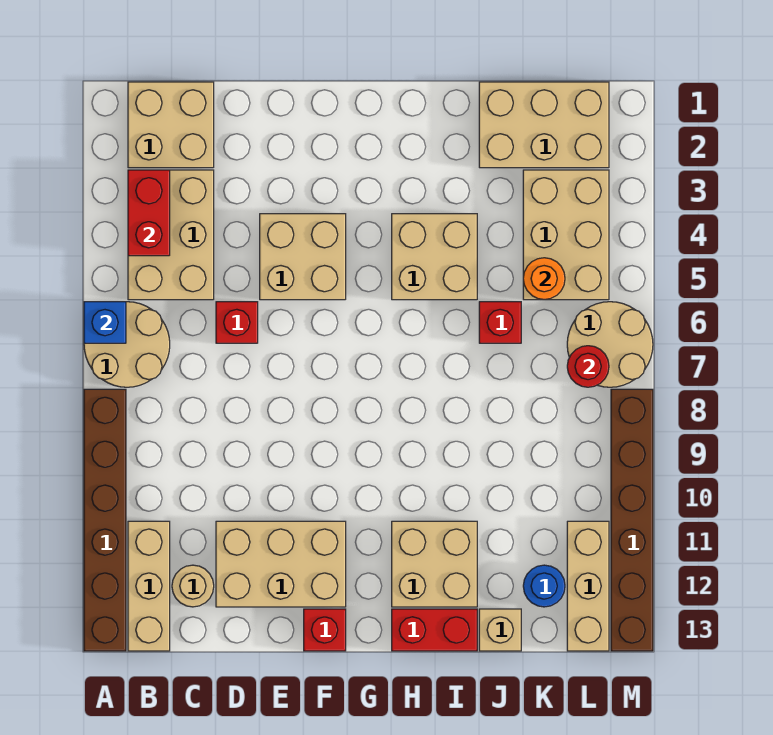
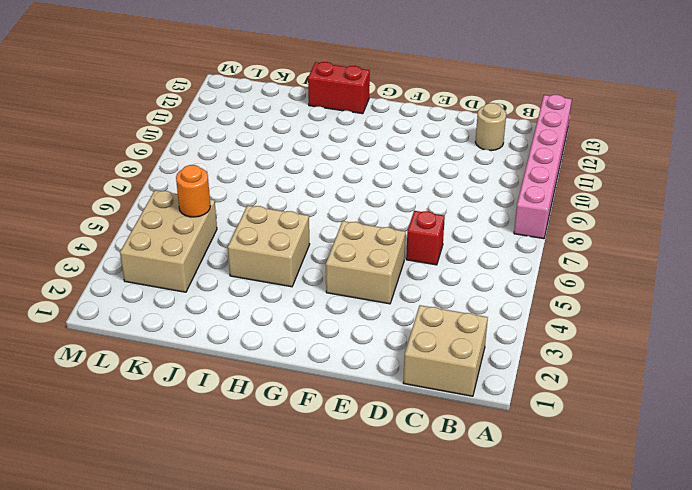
pink 1x6 brick [514,95,572,239] -> brown 1x6 brick [84,389,126,651]
none -> tan 2x2 round brick [84,302,170,387]
none -> tan 2x3 brick [128,170,214,300]
none -> tan 1x3 brick [128,521,170,651]

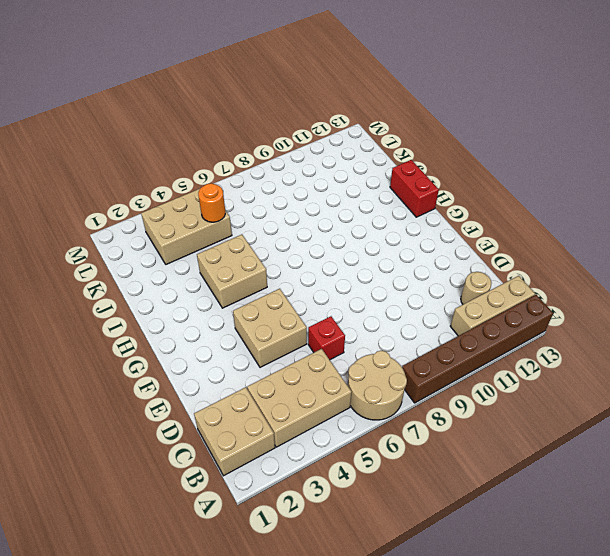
none -> tan 2x3 brick [216,521,346,607]
none -> red 1x1 brick [304,609,346,651]
none -> tan 2x2 brick [392,521,477,607]

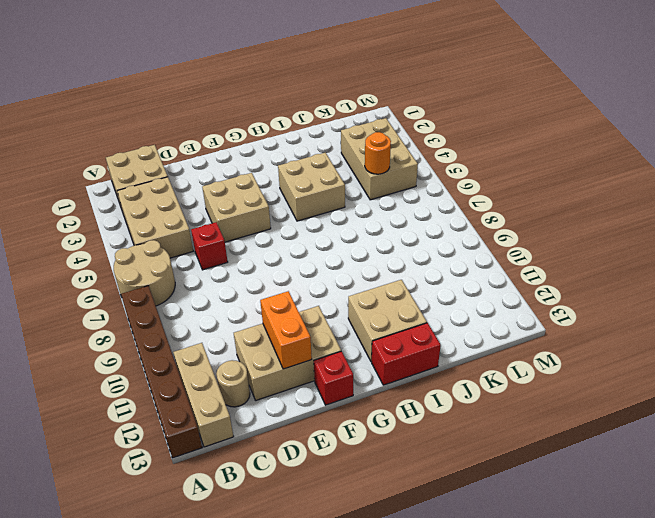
orange 1x2 brick [260,291,312,369] -> none
none -> tan 2x3 brick [479,82,609,168]
none -> red 1x1 brick [479,302,521,343]
none -> tan 1x1 brick [479,609,521,651]

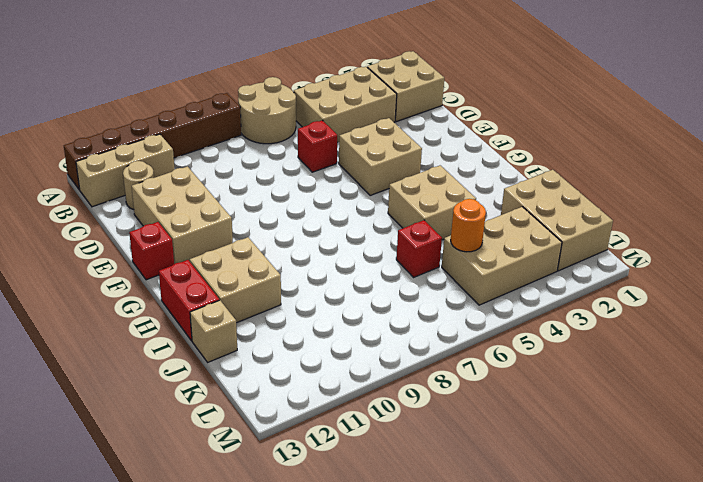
none -> blue 1x1 round brick [523,565,565,607]
none -> tan 2x2 round brick [567,302,653,387]
none -> tan 1x3 brick [567,521,609,651]

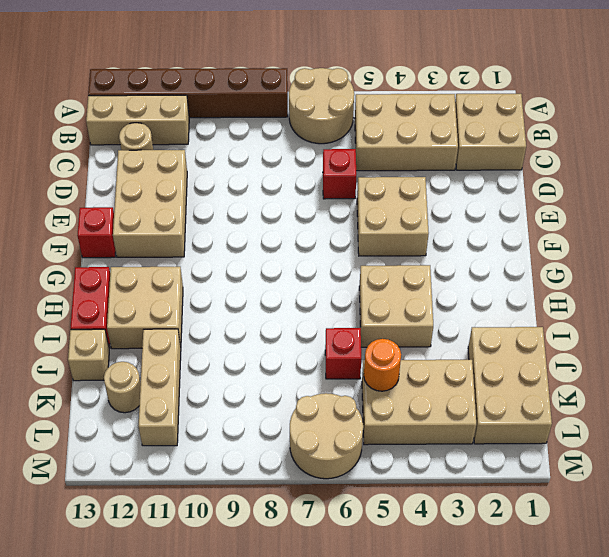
tan 1x3 brick [138,329,181,446] -> tan 1x3 brick turned to [567,521,609,651]
tan 1x1 round brick [104,362,141,413] -> blue 1x1 round brick [523,565,565,607]
none -> brown 1x6 brick [611,389,653,651]
none -> blue 1x1 brick [84,302,126,343]
none -> red 1x2 brick [128,170,170,256]

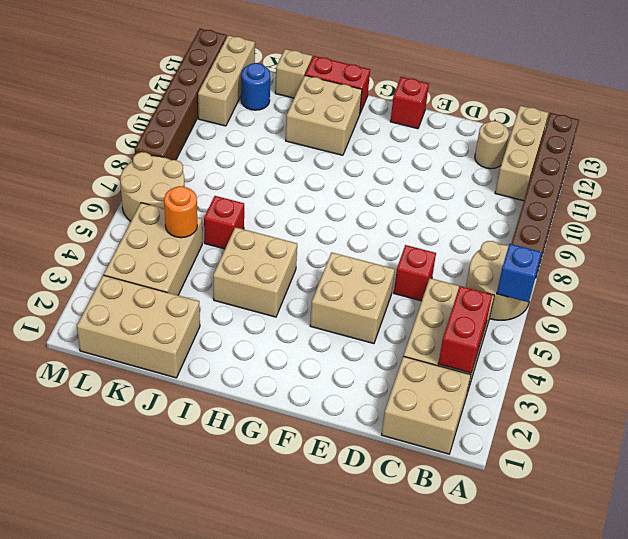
none -> tan 2x3 brick [216,521,346,607]
none -> red 1x1 round brick [567,346,609,387]

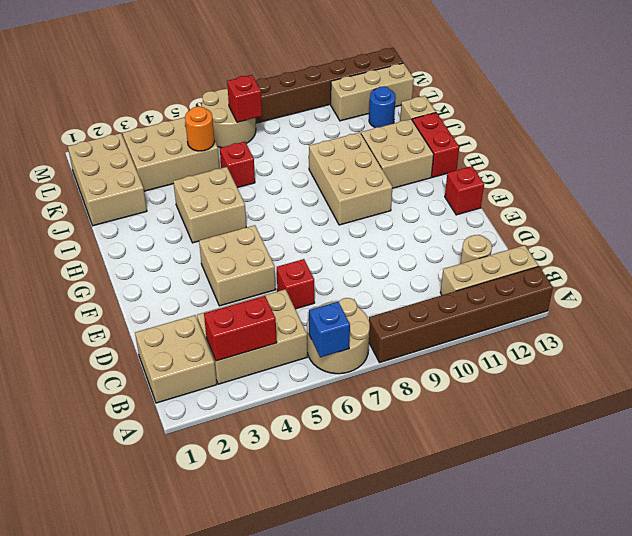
tan 2x3 brick [309,132,392,225] -> tan 2x3 brick moved to [216,521,346,607]
red 1x1 brick [227,75,262,122] -> red 1x1 round brick [567,346,609,387]

